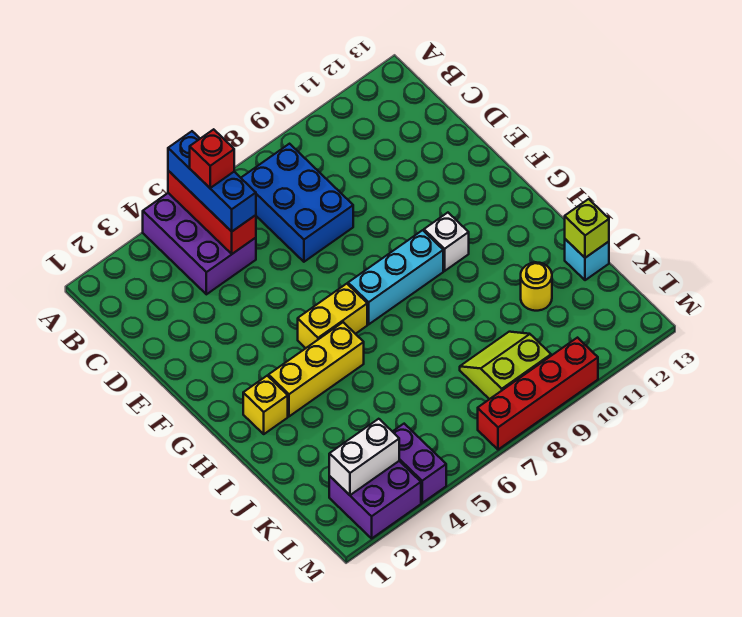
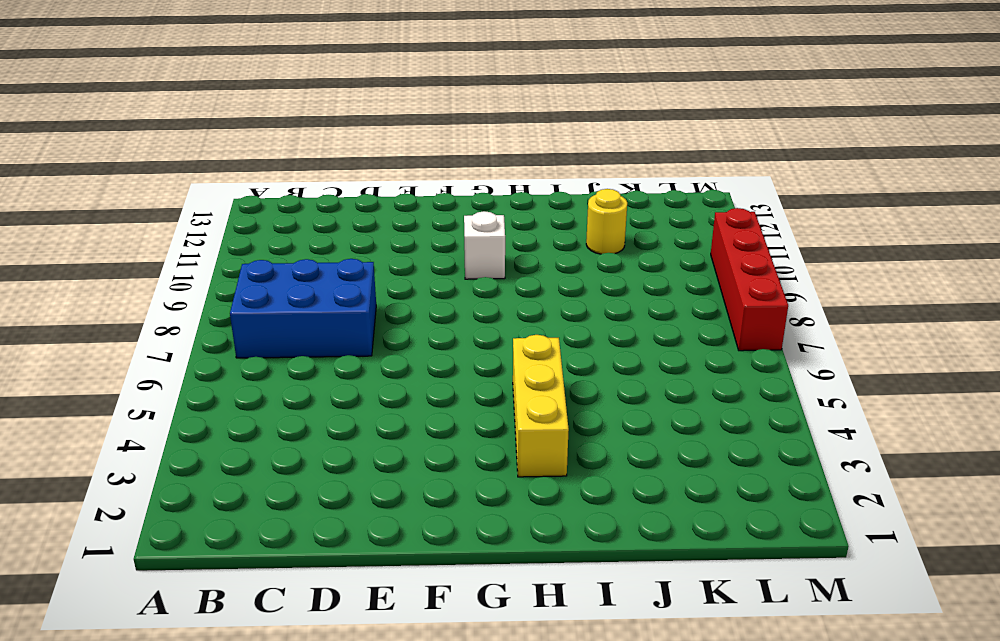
none -> purple 2x3 brick [143,193,256,294]
none -> yellow 1x2 brick [298,284,367,348]
none -> cyan 1x3 brick [348,230,443,324]

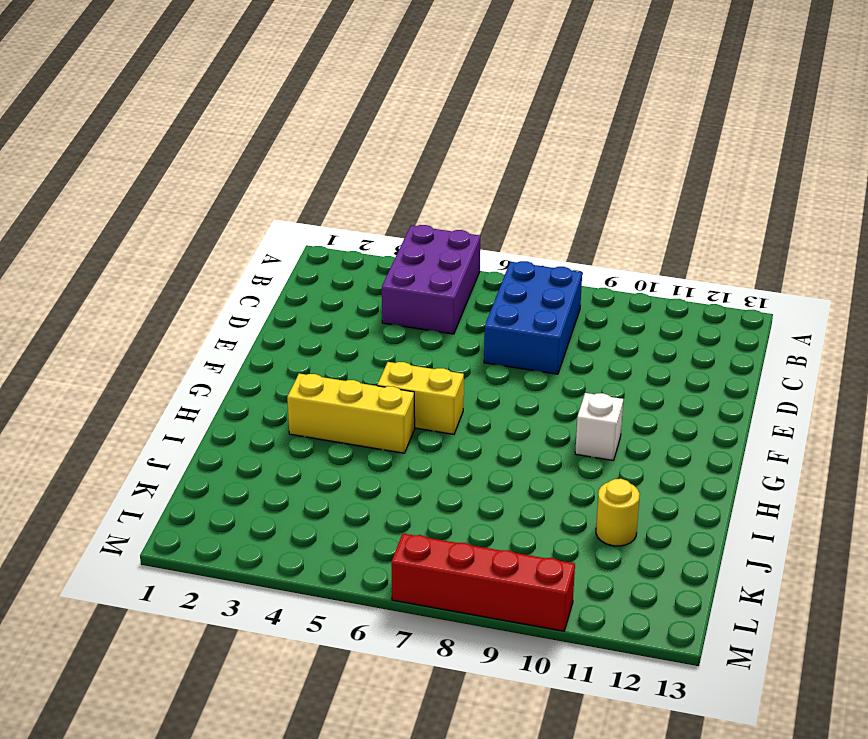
none -> cyan 1x3 brick [348,230,443,324]
none -> yellow 1x1 brick [243,376,288,434]
none -> cyan 1x1 brick [565,239,609,280]

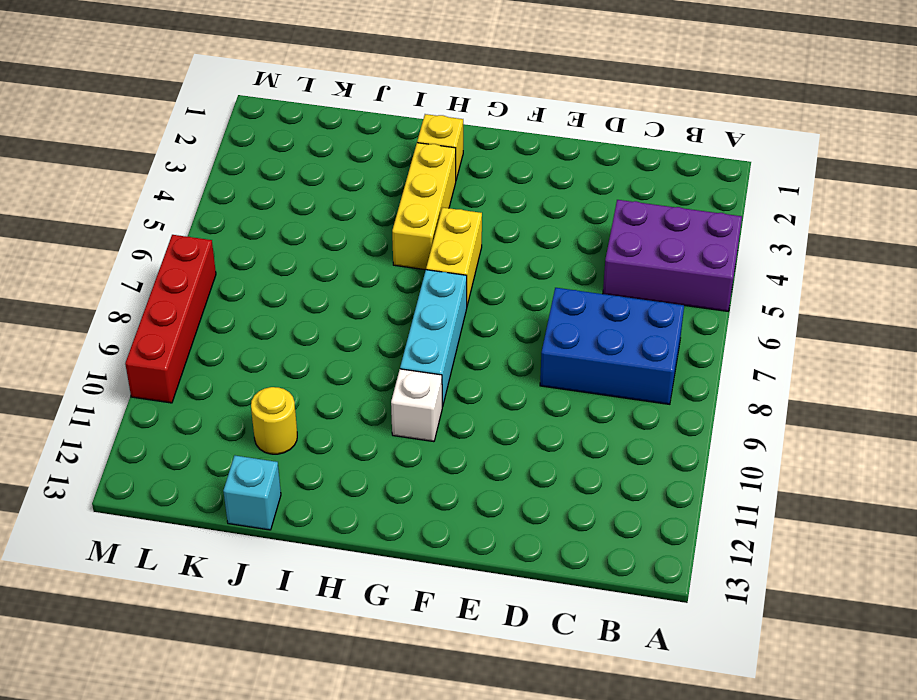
none -> lime 2x2 slope [460,332,551,399]
none -> purple 2x2 brick [329,461,421,538]
none -> purple 1x2 brick [392,424,446,503]

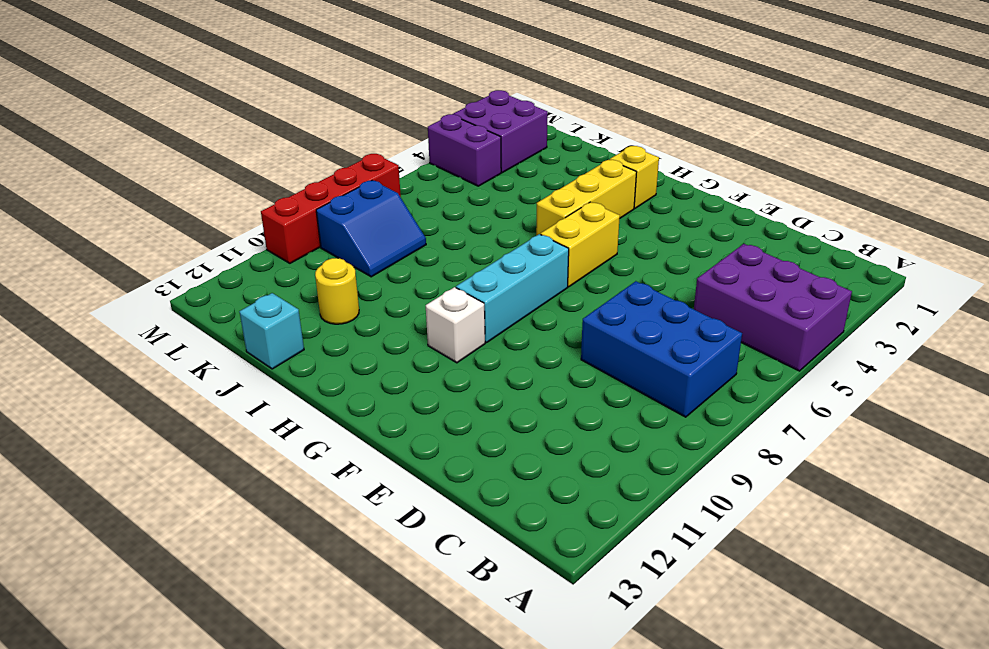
blue 2x2 slope [316,180,426,277] -> lime 2x2 slope [460,332,551,399]
none -> red 1x3 brick [168,171,256,254]
none -> lime 1x1 brick [565,199,609,258]
none -> white 1x2 brick [329,419,399,495]

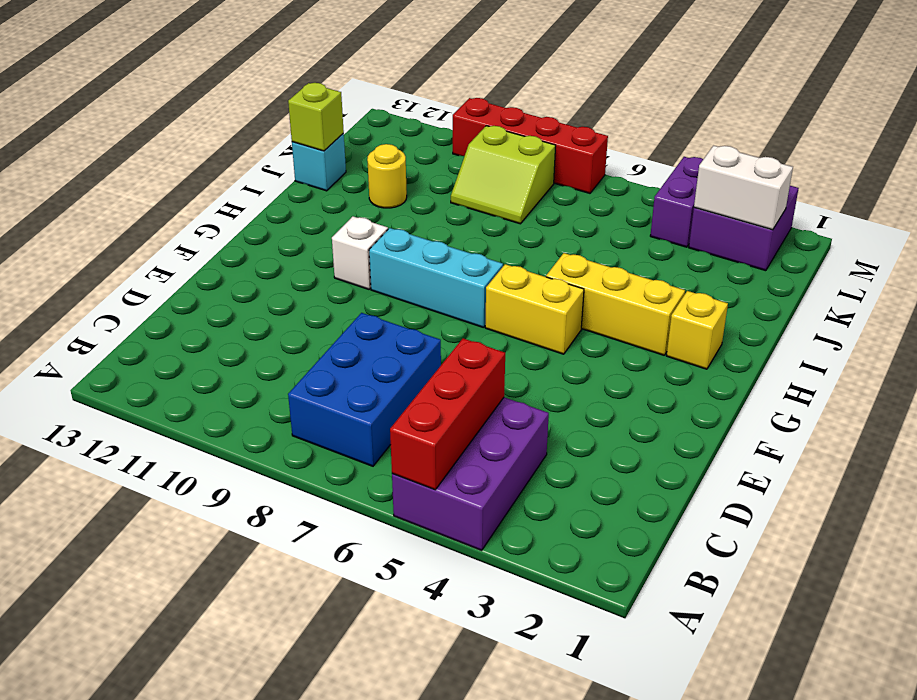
none -> blue 1x3 brick [168,131,256,231]
none -> red 1x1 brick [190,129,234,188]

